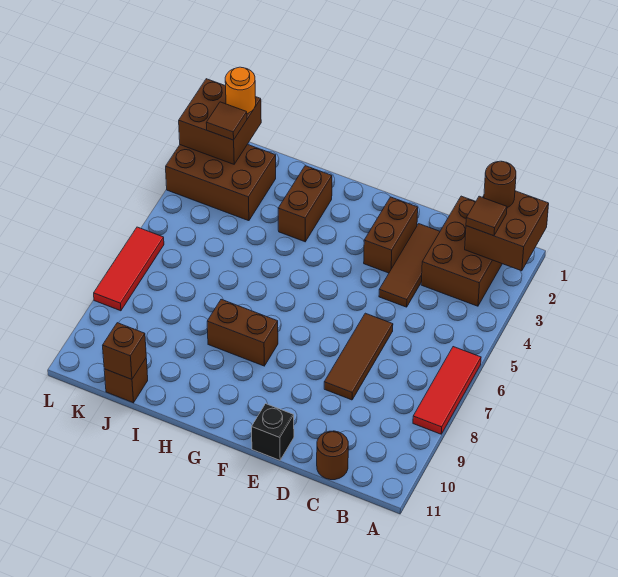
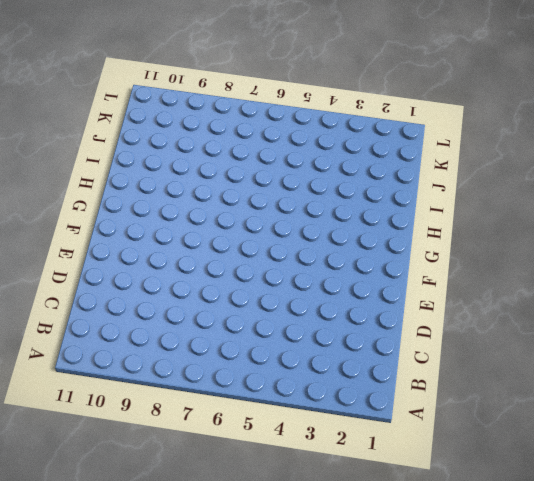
none -> red 1x3 tile [413,347,481,434]
none -> brown 2x3 brick [421,196,502,306]
none -> brown 1x1 round brick [317,431,348,480]

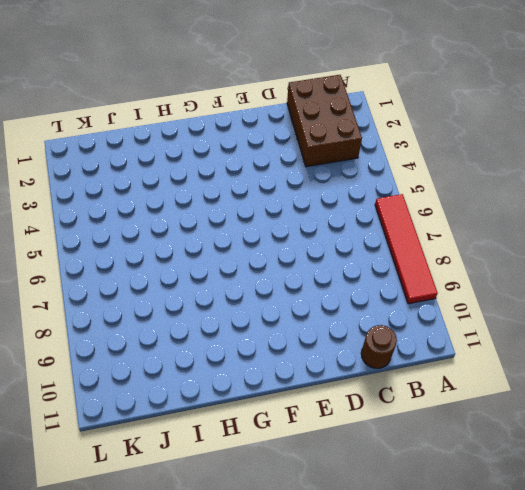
red 1x4 tile [375,194,438,304] -> red 1x3 tile [413,347,481,434]
none -> brown 1x3 tile [379,224,440,307]
none -> brown 1x3 tile [324,313,393,400]
none -> brown 1x2 brick [364,197,418,273]

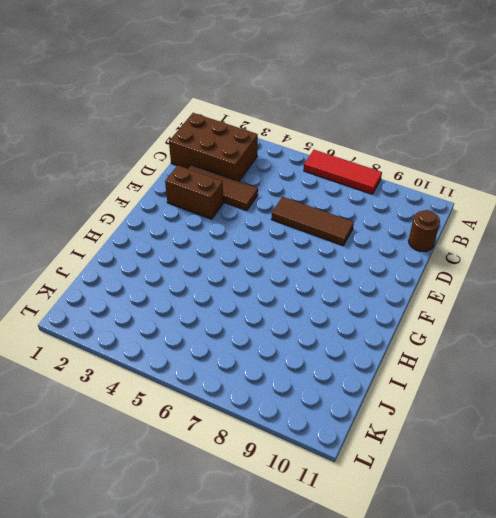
none -> black 1x1 brick [252,404,294,460]
none -> brown 1x2 brick [207,299,278,366]
none -> brown 1x2 brick [278,166,332,242]

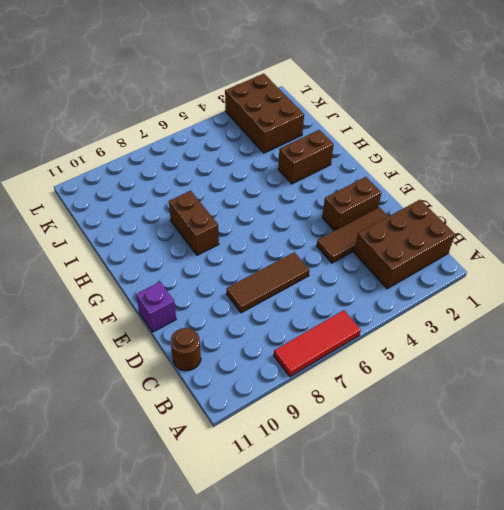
purple 1x1 brick [136,282,176,332] -> black 1x1 brick [252,404,294,460]
none -> brown 1x1 brick [104,358,148,403]
none -> red 1x3 tile [94,227,164,311]
none -> brown 2x2 brick [465,191,549,271]

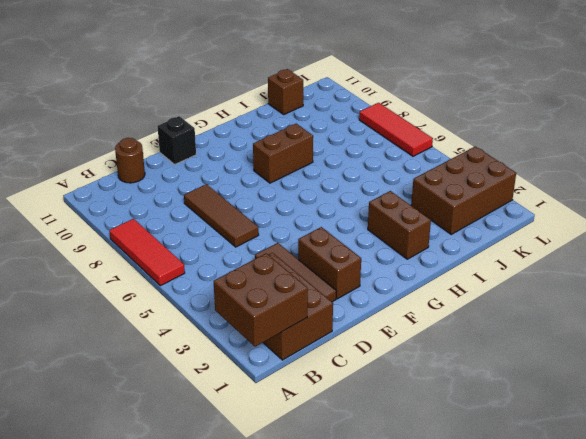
none -> brown 1x1 brick [103,323,146,379]
none -> brown 2x2 brick [179,79,261,164]
none -> brown 1x1 round brick [484,161,516,208]

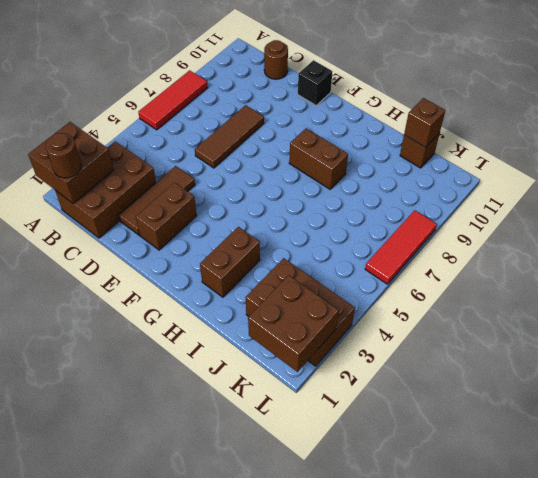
none -> brown 1x1 tile [466,196,507,236]
none -> orange 1x1 round brick [225,67,256,114]
none -> brown 1x1 tile [206,102,247,140]

